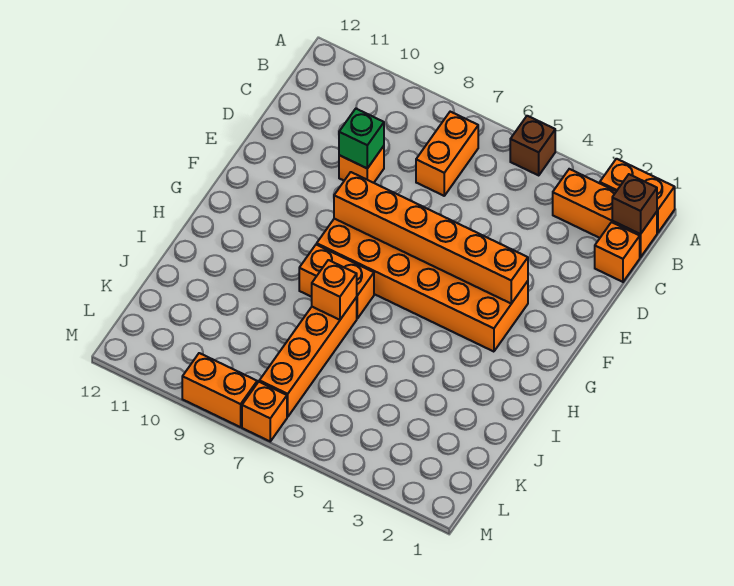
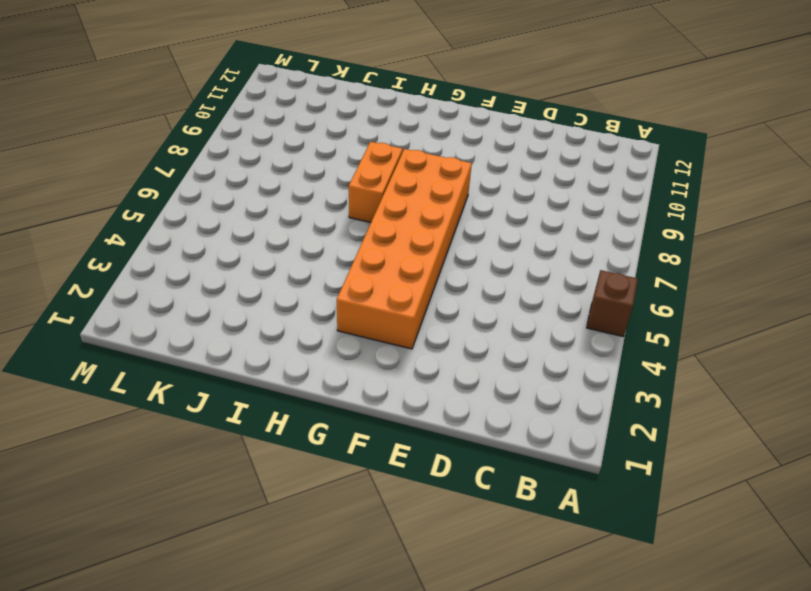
none -> orange 1x2 brick [600,159,675,233]
none -> orange 1x3 brick [553,169,657,257]
none -> orange 1x2 brick [416,112,478,196]

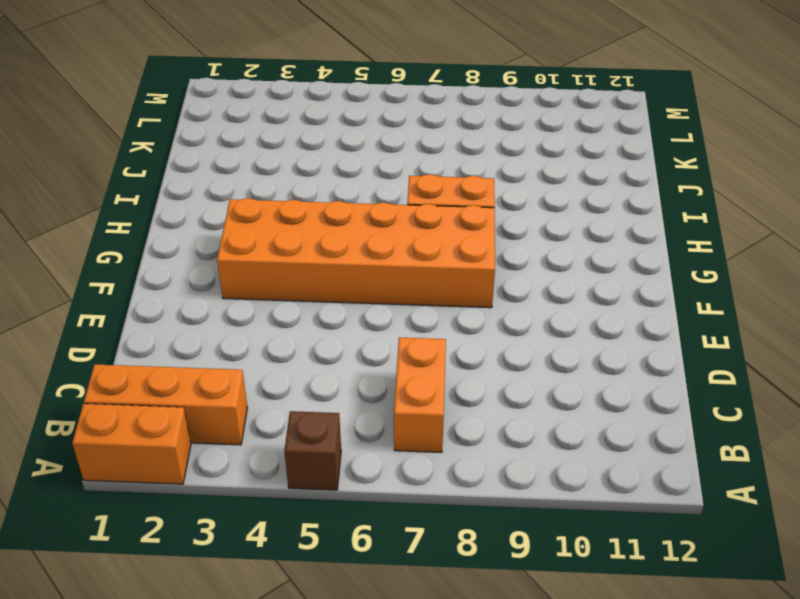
none -> orange 1x1 brick [595,222,640,282]
none -> orange 1x1 brick [339,146,384,183]
none -> orange 1x4 brick [259,297,357,417]

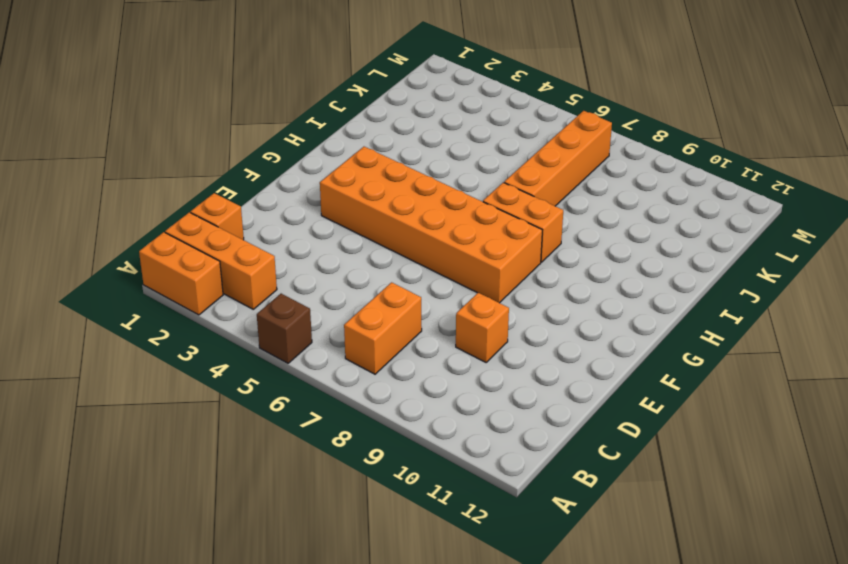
none -> orange 1x1 brick [242,382,287,441]
none -> orange 1x2 brick [182,353,257,427]
none -> brown 1x1 brick [612,174,657,234]

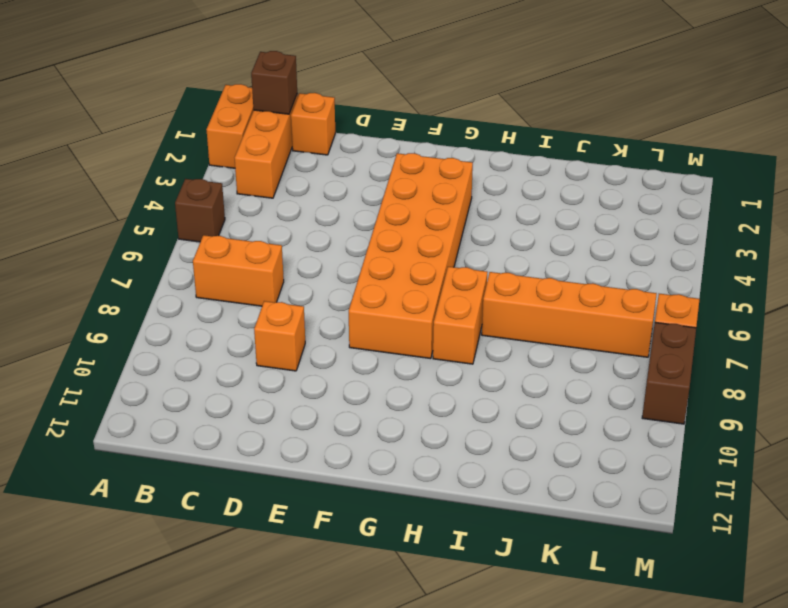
brown 1x2 brick [642,322,696,424] -> orange 1x2 brick [182,353,257,427]
none -> green 1x1 brick [339,109,384,168]
none -> orange 1x6 brick [334,172,528,303]
none -> orange 1x1 brick [312,260,357,320]

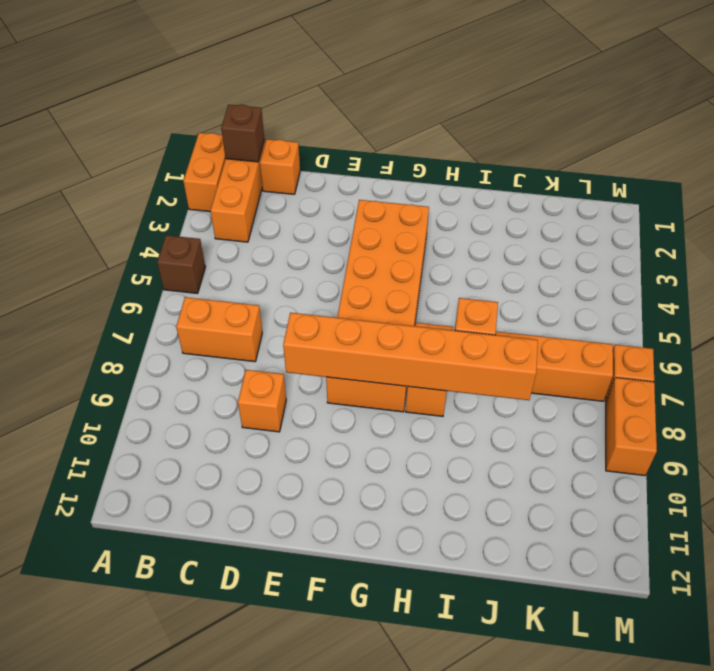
orange 1x6 brick [283,313,538,400] -> orange 1x6 brick turned to [334,172,528,303]
none -> green 1x1 brick [339,109,384,168]

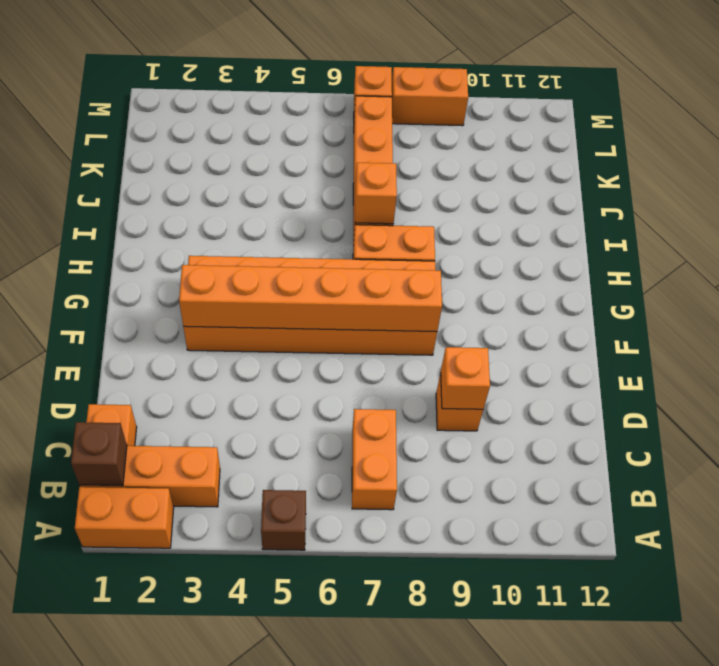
orange 1x1 brick [441,347,490,409] -> green 1x1 brick [339,109,384,168]

